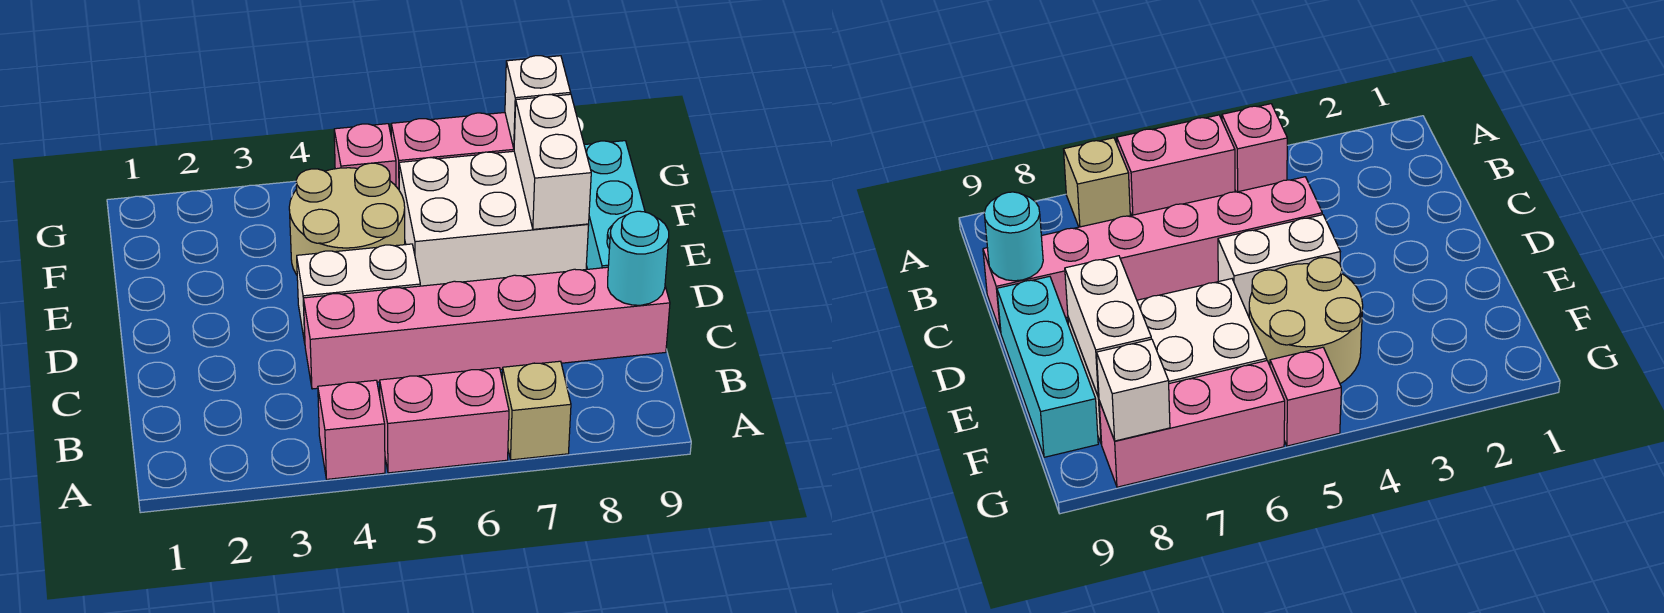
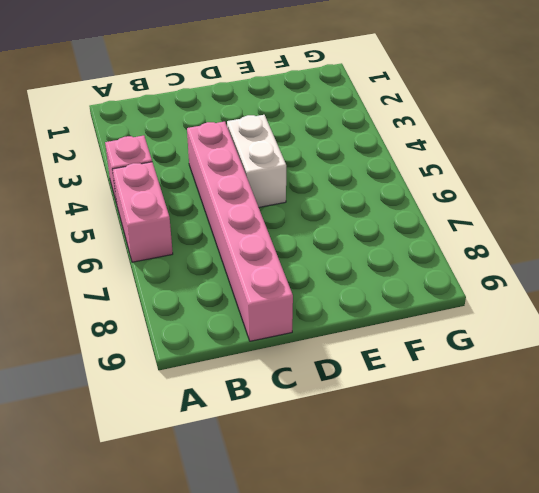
none -> tan 1x1 brick [502,361,571,460]
none -> cyan 1x3 brick [584,141,645,269]
none -> tan 2x2 round brick [289,163,405,275]

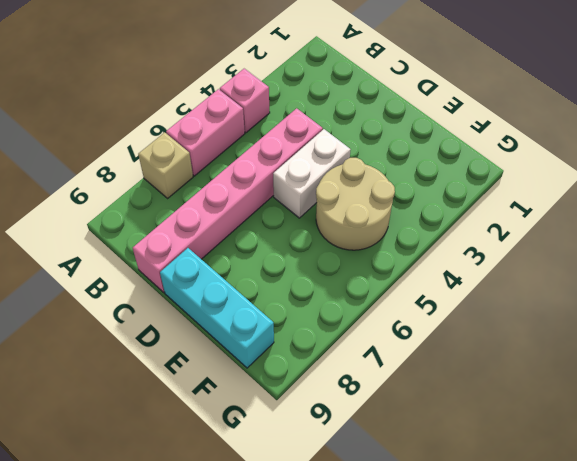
none -> white 2x3 brick [399,151,589,286]
none -> pink 1x1 brick [334,124,396,186]
none -> pink 1x3 brick [391,113,514,189]

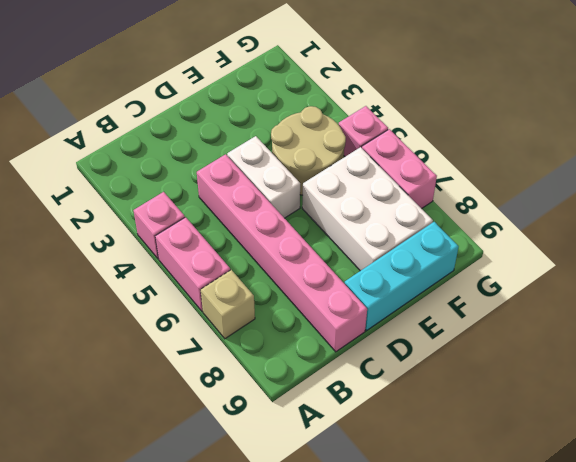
pink 1x2 brick [362,129,437,209] -> pink 1x3 brick [391,113,514,189]
none -> cyan 1x1 round brick [608,211,669,305]
none -> white 1x2 brick [514,94,591,229]
none -> white 1x1 brick [505,56,571,148]

